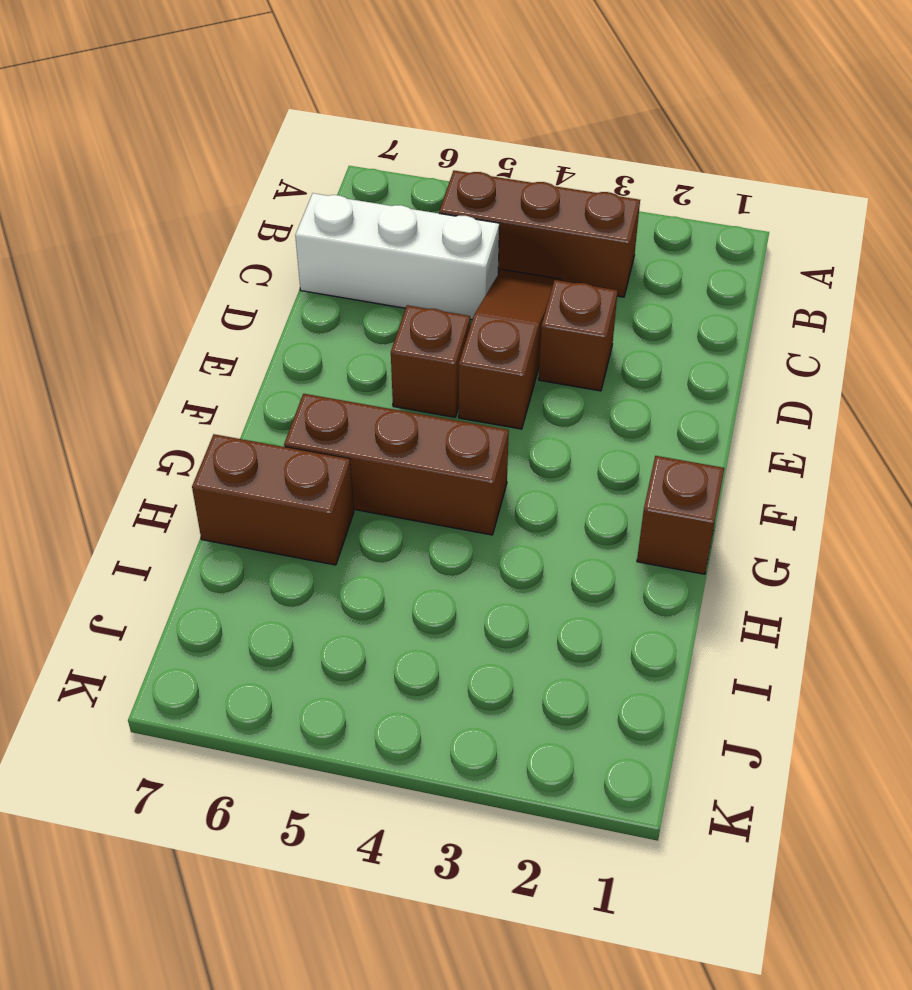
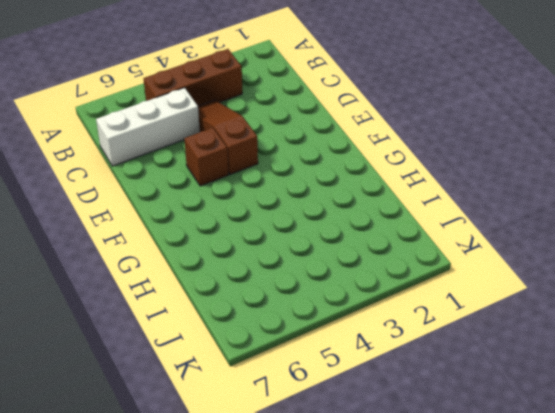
none -> brown 1x1 brick [539,280,618,391]
none -> brown 1x1 brick [637,456,724,574]

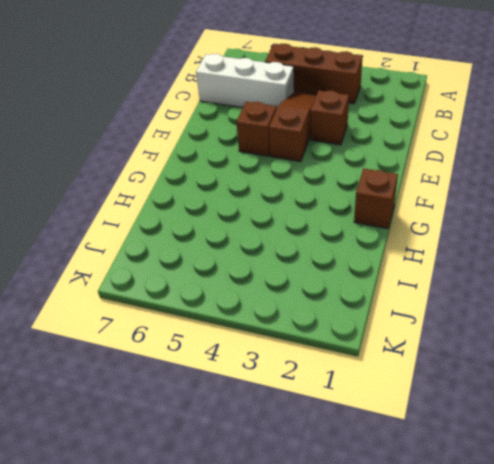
none -> brown 1x3 brick [284,394,509,535]
none -> brown 1x2 brick [192,434,354,565]

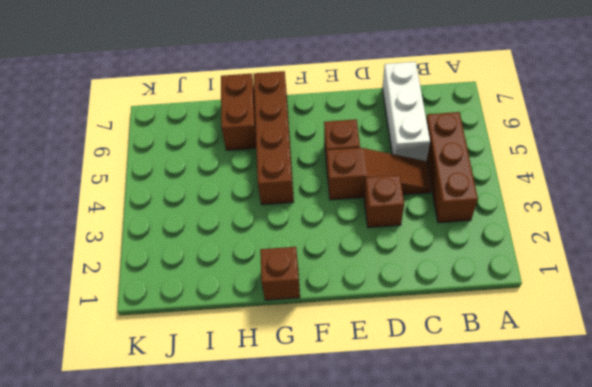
brown 1x4 brick [254,71,294,205] -> brown 1x3 brick [284,394,509,535]

